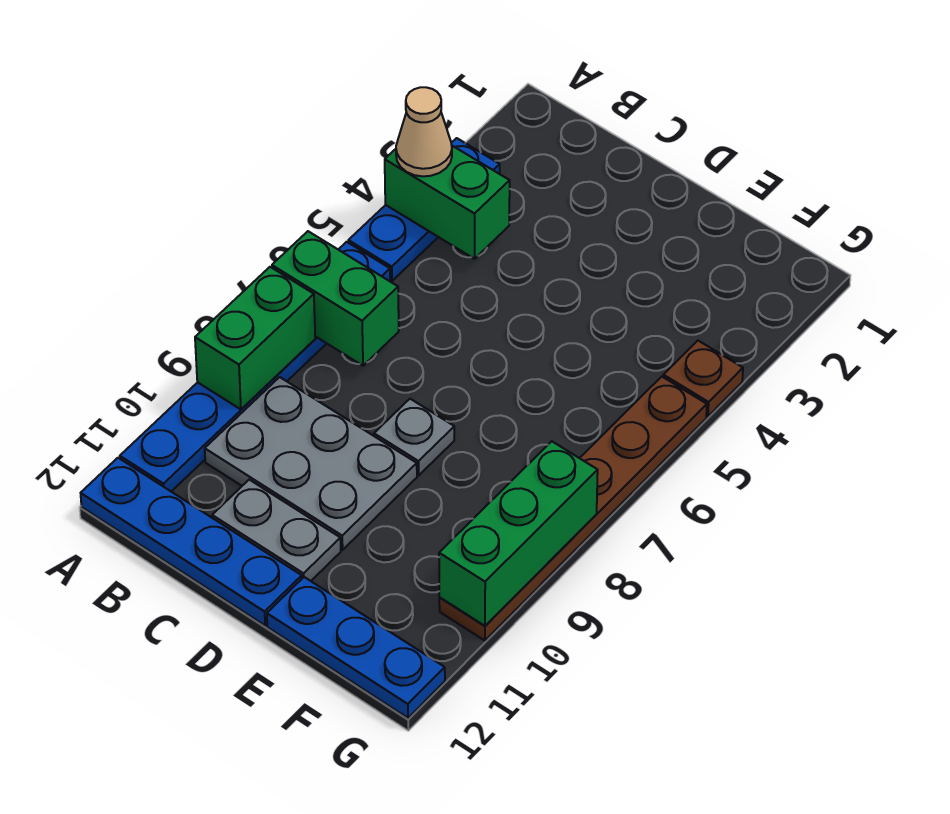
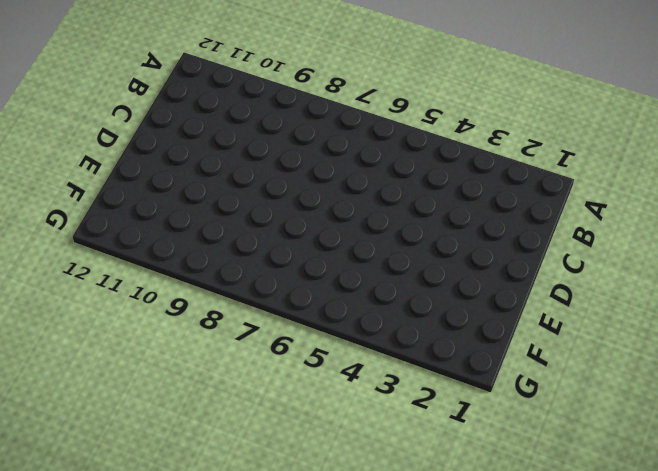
none -> blue 1x3 plate [348,138,500,281]
none -> blue 1x6 plate [120,242,390,492]
none -> blue 1x4 plate [81,458,302,626]

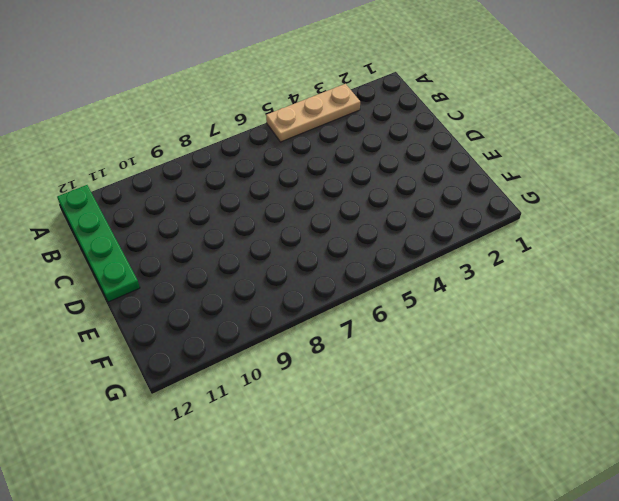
tan 1x3 plate [266,84,360,142] -> blue 1x3 plate [348,138,500,281]
green 1x4 plate [57,185,140,302] -> blue 1x4 plate [81,458,302,626]
none -> blue 1x6 plate [120,242,390,492]
none -> grey 2x3 plate [205,377,417,550]
none -> grey 1x2 plate [212,480,341,581]

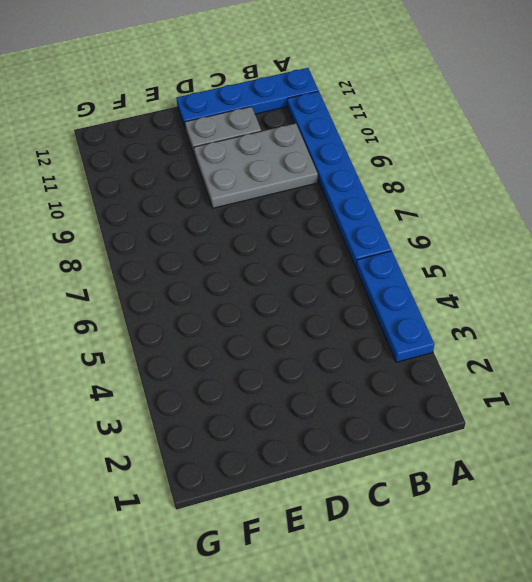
none -> grey 1x1 plate [374,399,454,475]
none -> blue 1x3 plate [267,577,445,718]
none -> brown 1x1 plate [663,341,743,416]

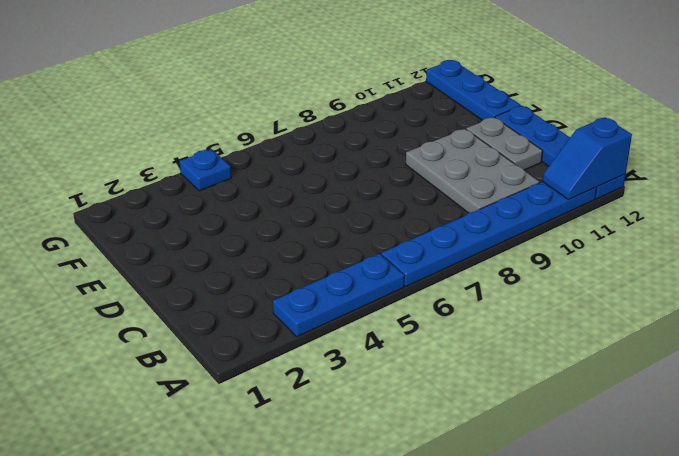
blue 1x2 slope [542,117,632,200] -> none
blue 1x1 plate [180,149,231,191] -> brown 1x1 plate [663,341,743,416]
none -> grey 1x1 plate [374,399,454,475]
none -> brown 1x6 plate [439,377,707,641]
none -> green 1x2 brick [385,146,510,259]

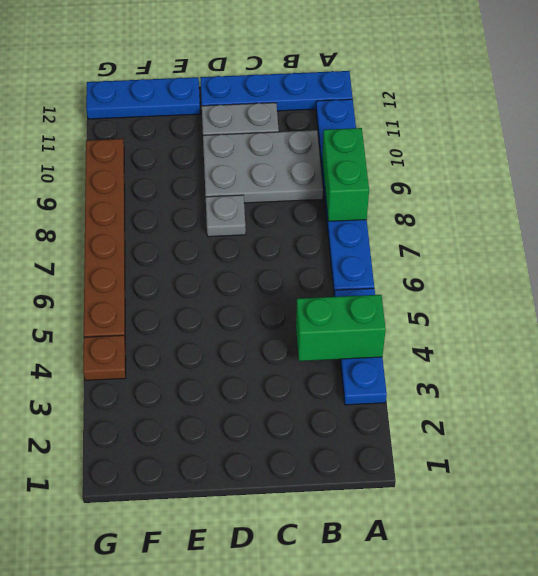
none -> green 1x2 brick [272,231,399,366]
none -> green 1x3 brick [439,441,598,626]
none -> tan 1x1 cone [396,87,452,176]

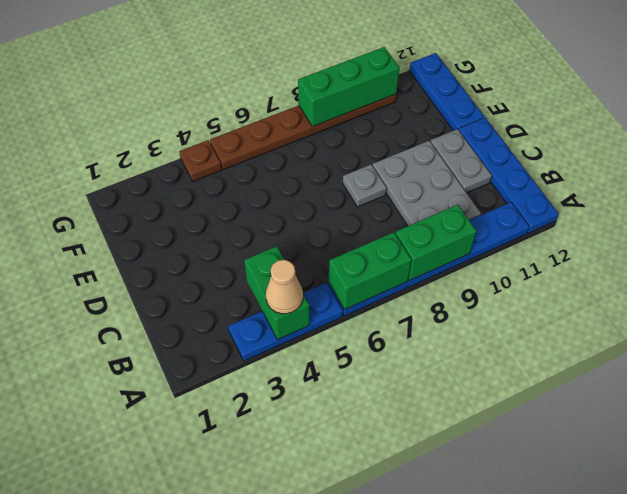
green 1x2 brick [329,232,412,309] -> green 1x2 brick turned to [272,231,399,366]

